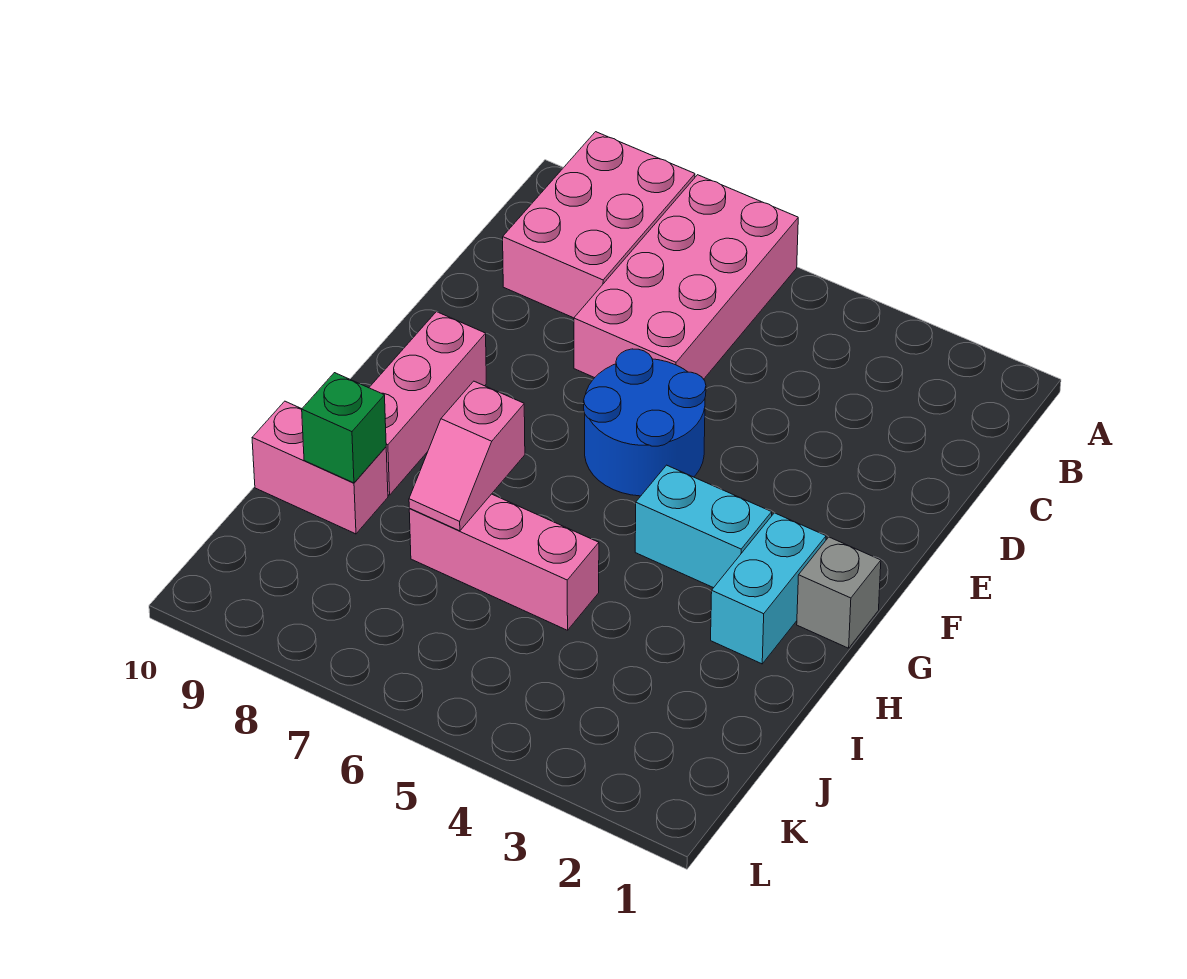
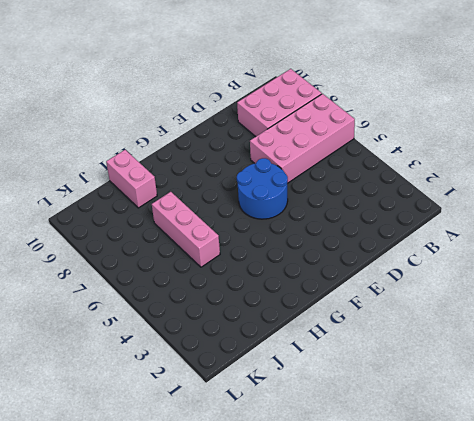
none -> pink 1x3 brick [369,312,486,495]
none -> grey 1x1 brick [797,537,881,648]

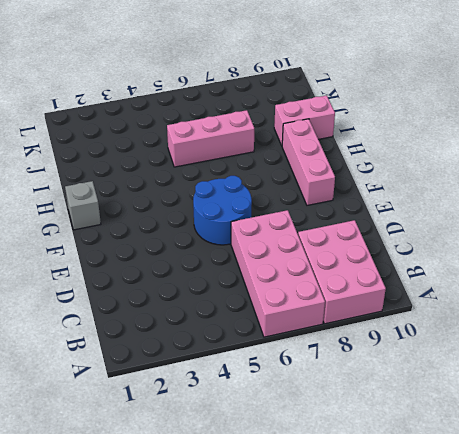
none -> cyan 1x2 brick [711,513,826,664]
none -> cyan 1x2 brick [635,465,772,588]

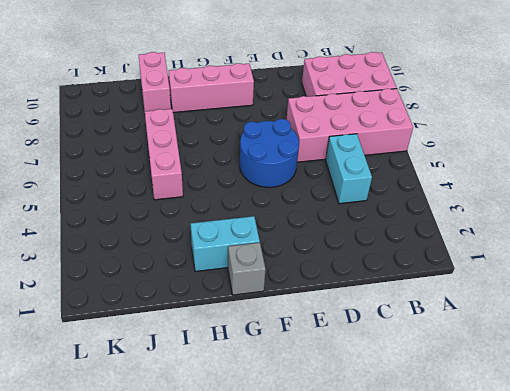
cyan 1x2 brick [326,134,372,204] -> cyan 1x2 brick moved to [635,465,772,588]
none -> pink 1x2 slope [409,381,525,531]
none -> green 1x1 brick [302,373,386,483]

